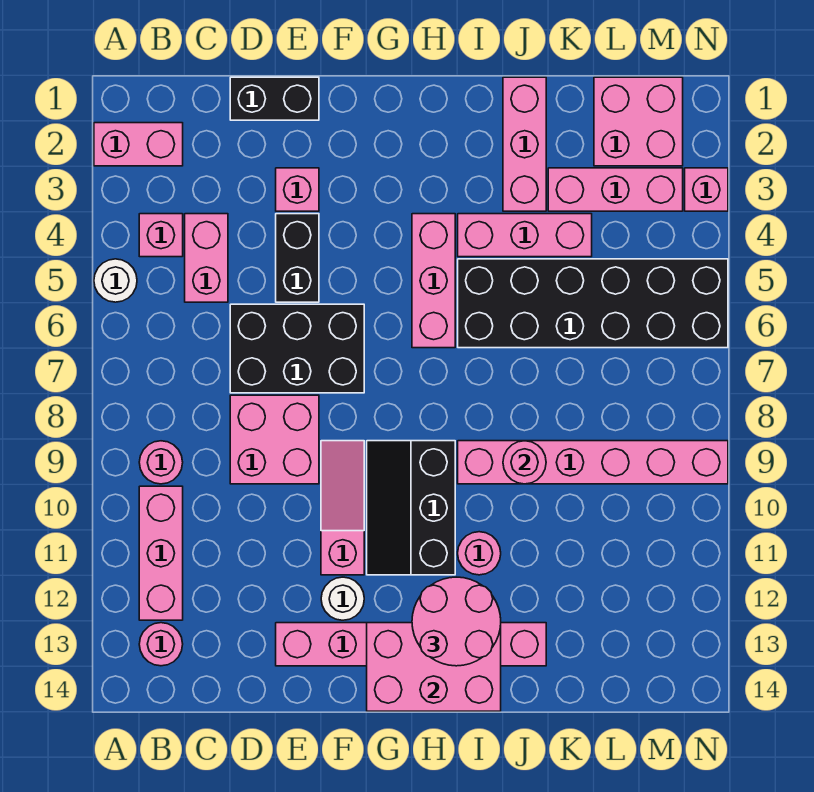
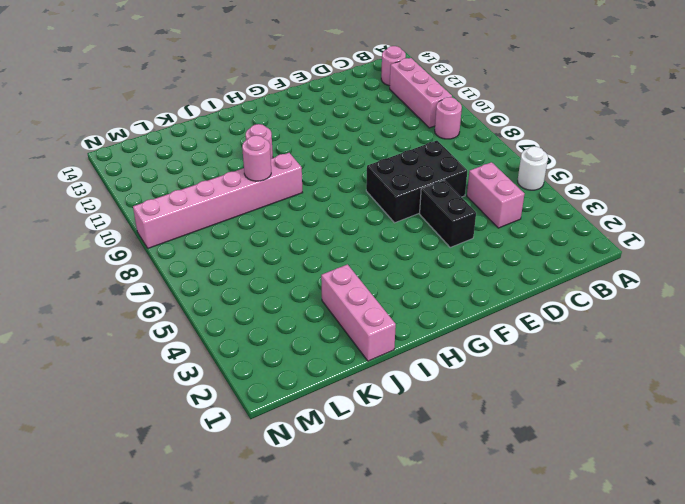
none -> pink 1x2 brick [94,123,183,166]
none -> pink 1x1 brick [139,214,183,257]
none -> black 1x2 brick [230,77,319,120]

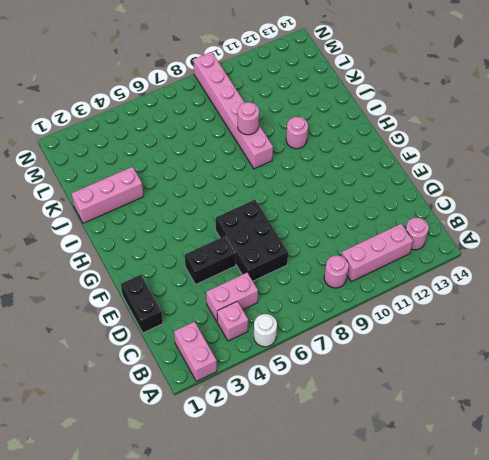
none -> pink 2x2 brick [230,395,319,484]
none -> pink 1x1 brick [276,168,319,211]
none -> pink 1x6 brick [276,623,546,666]

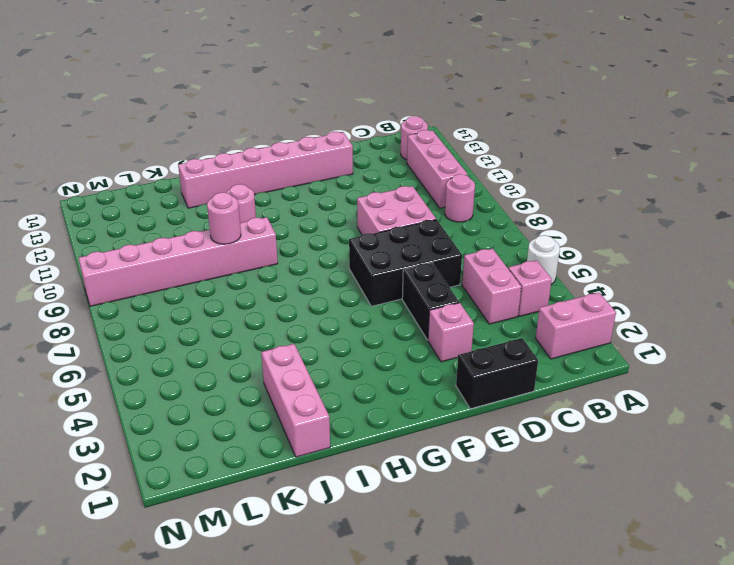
none -> pink 1x3 slope [321,441,364,575]
none -> white 1x1 round brick [321,577,364,620]
none -> black 2x3 slope [367,441,455,575]

